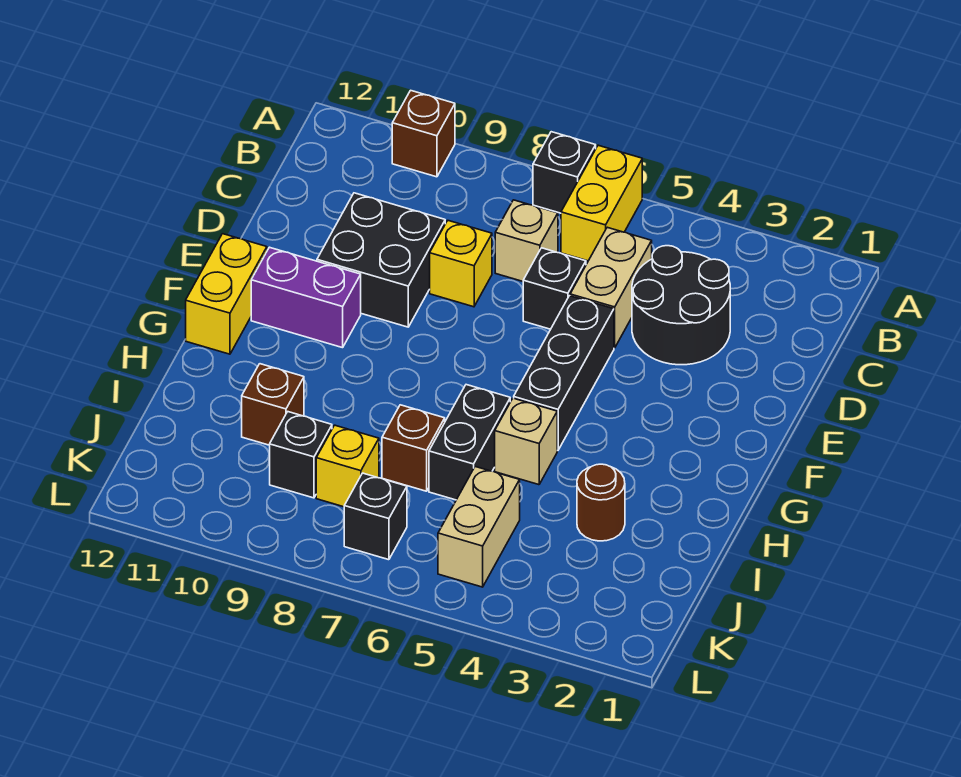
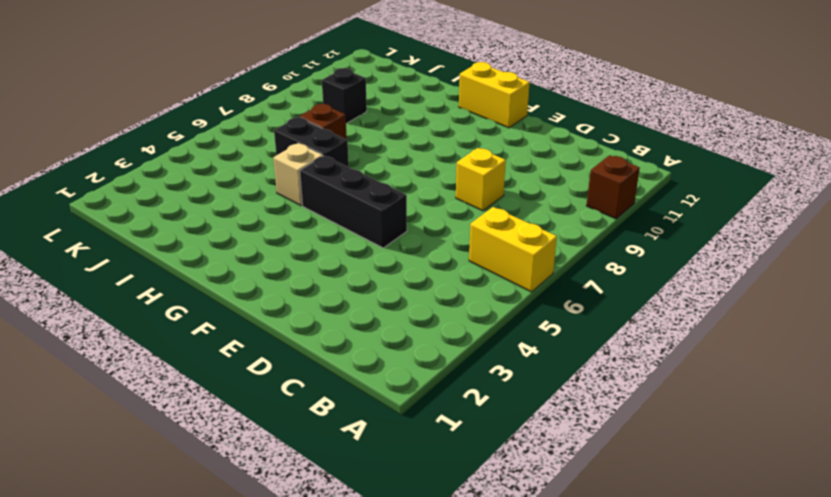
none -> black 1x1 brick [533,132,596,213]
none -> black 2x2 round brick [632,246,730,365]
none -> tan 1x2 brick [570,227,652,348]

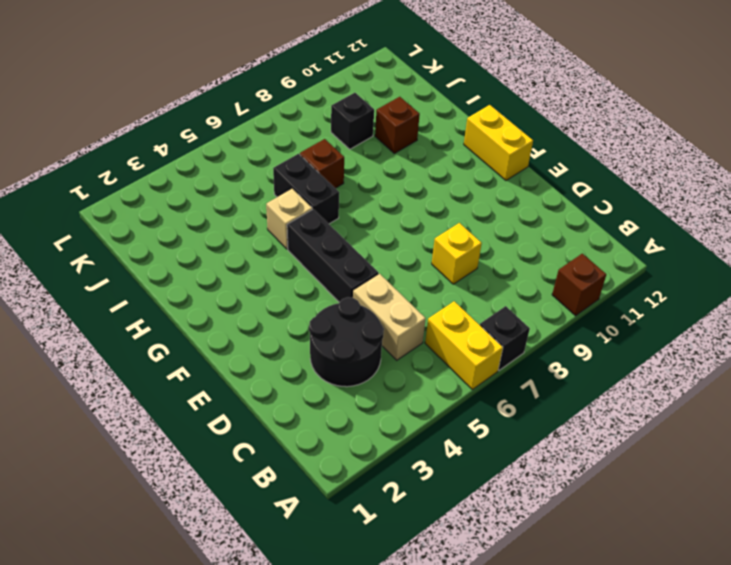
none -> tan 1x1 brick [495,200,558,281]
none -> black 1x1 brick [523,248,586,329]
none -> black 2x2 brick [317,193,446,327]

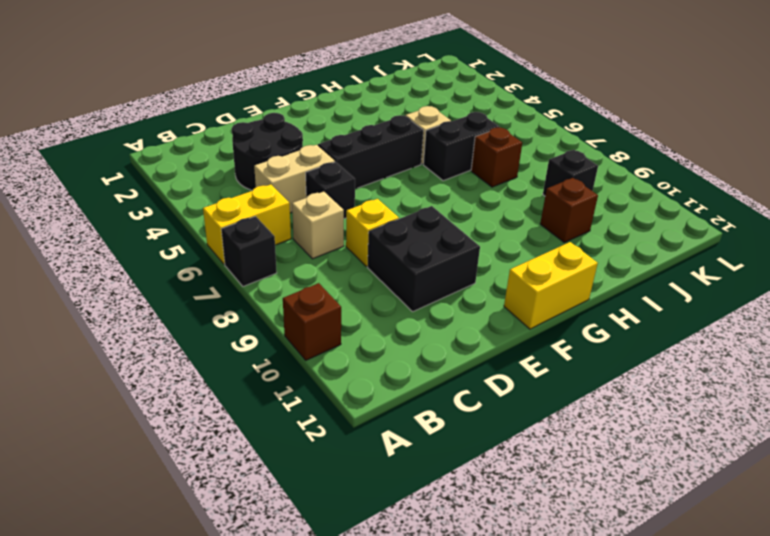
none -> purple 1x2 brick [251,247,361,348]
none -> brown 1x1 round brick [577,464,625,541]
none -> tan 1x2 brick [438,467,520,587]

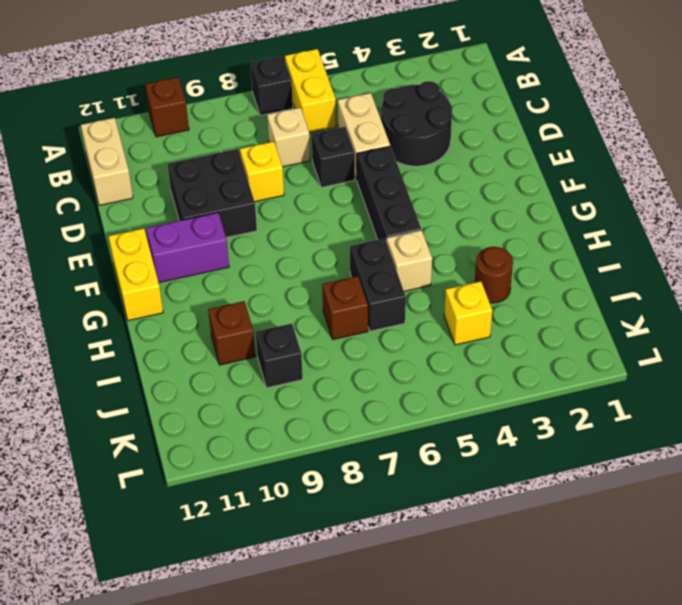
tan 1x2 brick [81,118,133,205] -> tan 1x2 brick moved to [438,467,520,587]
yellow 1x1 brick [444,281,492,345] -> yellow 1x1 brick moved to [316,425,379,507]
none -> black 1x1 brick [344,473,407,560]

